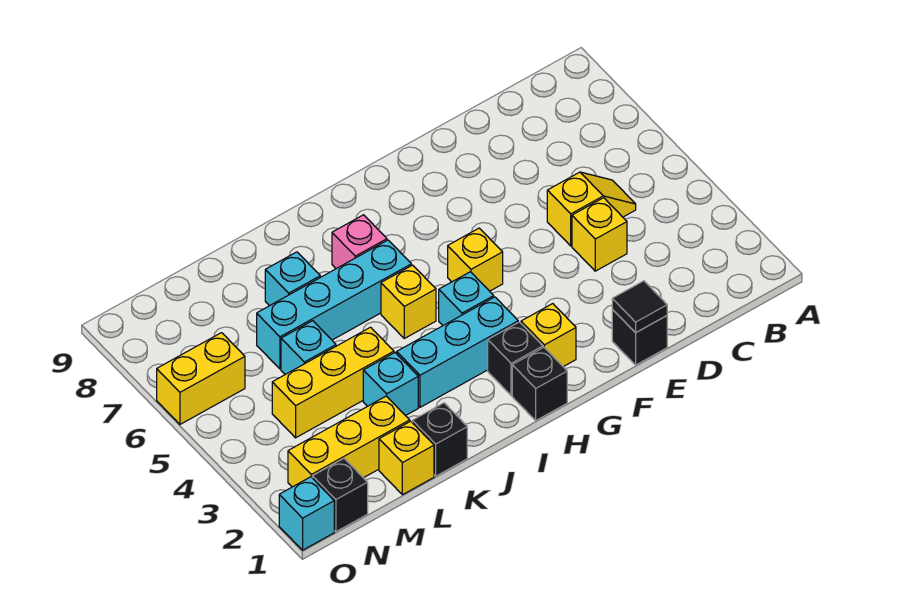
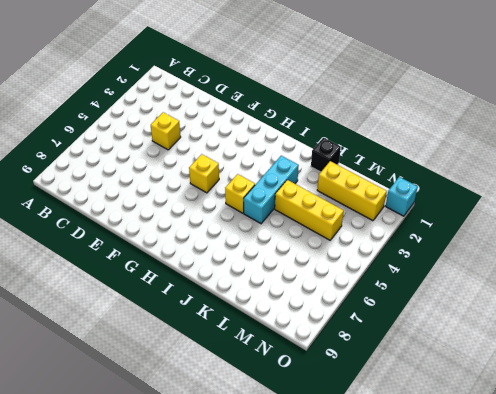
cyan 1x3 brick [244,156,299,224] -> cyan 1x3 brick turned to [397,297,518,407]
none -> yellow 1x2 slope [547,172,636,246]
none -> black 1x1 brick [612,309,667,365]
none -> yellow 1x1 brick [521,304,576,367]

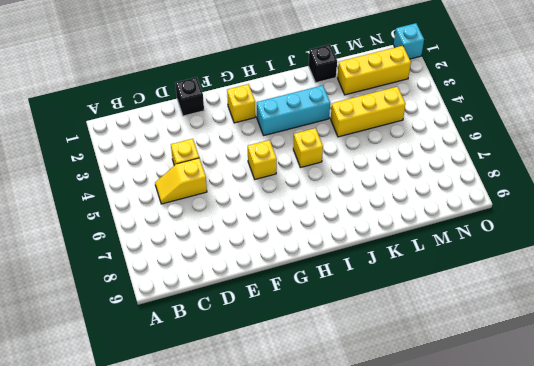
none -> black 1x1 brick [512,347,567,420]
none -> black 1x1 brick [488,322,543,396]
none -> cyan 1x1 brick [439,272,494,325]

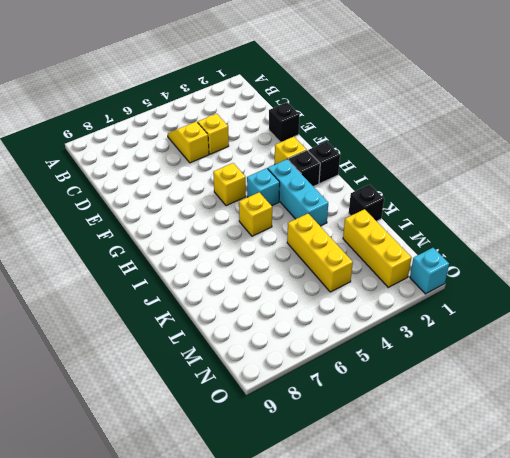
none -> cyan 1x4 brick [257,240,411,369]
none -> pink 1x1 brick [332,215,387,269]
none -> cyan 1x1 brick [363,353,418,416]

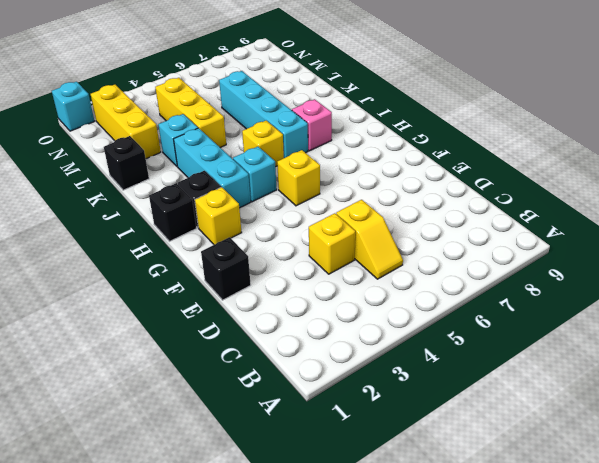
none -> cyan 1x1 brick [265,252,320,306]
none -> yellow 1x1 brick [379,421,434,495]
none -> cyan 1x1 brick [281,321,336,374]

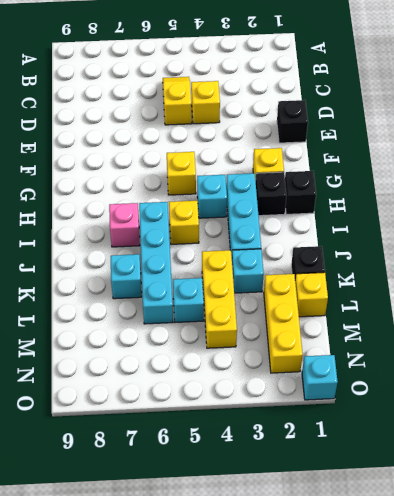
none -> black 1x1 brick [312,459,368,532]
none -> yellow 1x2 brick [157,333,245,424]
none -> black 1x1 tile [612,281,667,333]

